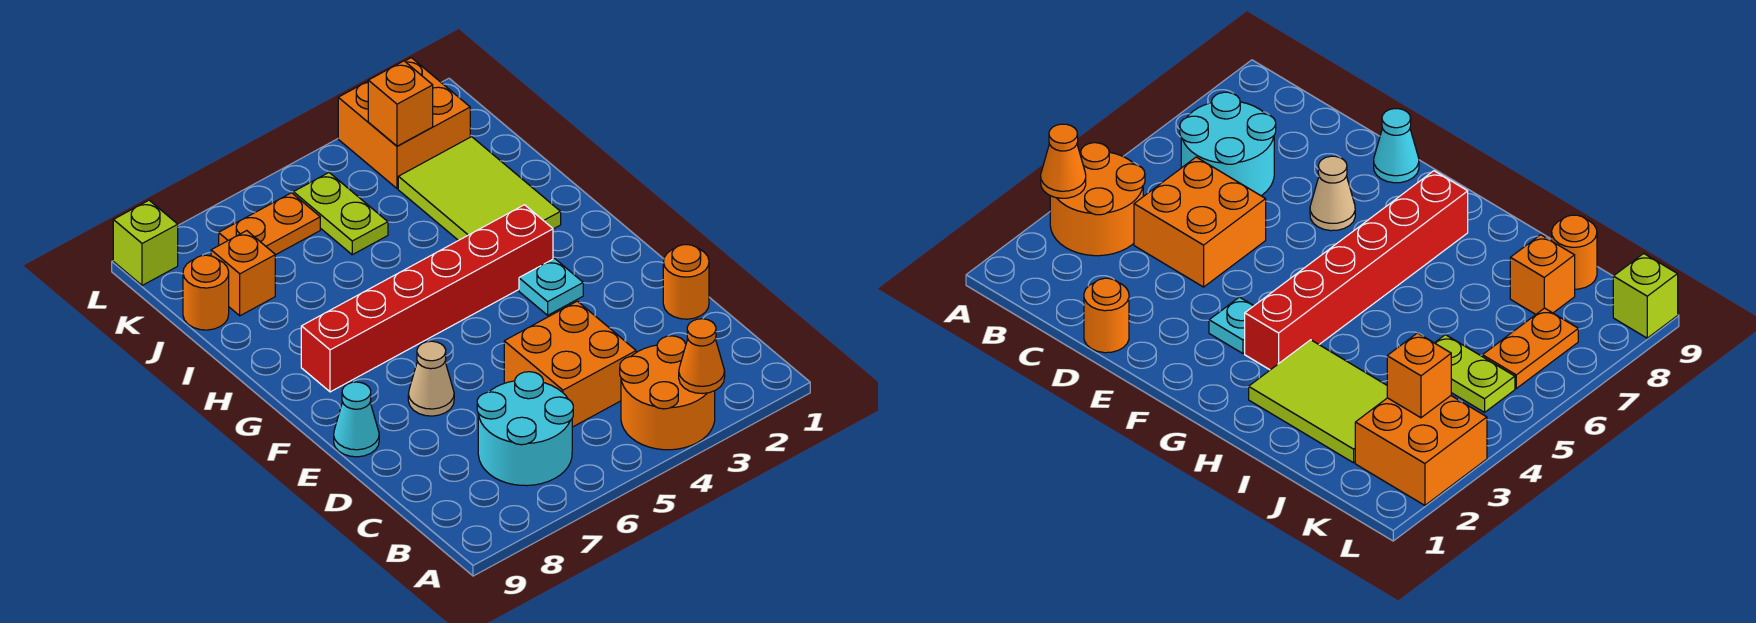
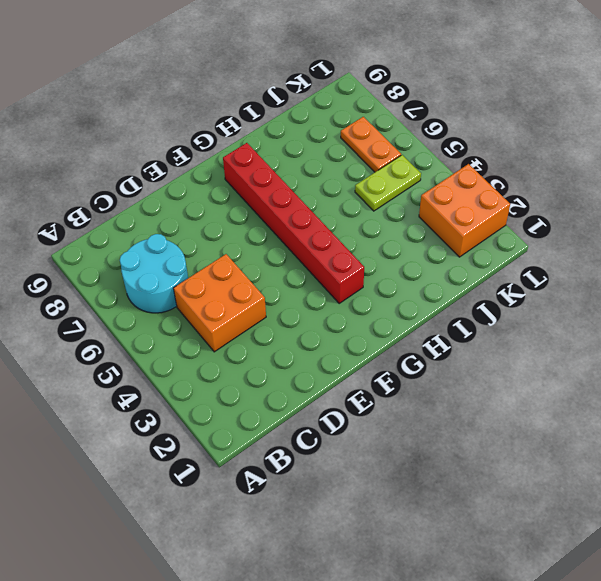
none -> orange 2x2 round brick [620,336,715,450]
none -> orange 1x1 round brick [663,244,709,319]
none -> tan 1x1 cone [408,341,454,416]

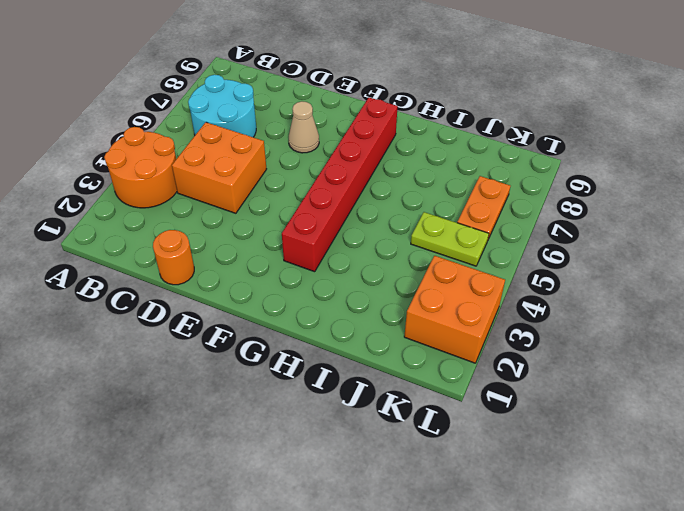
none -> cyan 1x1 cone [334,382,379,457]
none -> cyan 1x1 plate [519,259,583,315]
none -> lime 2x3 tile [398,137,561,241]

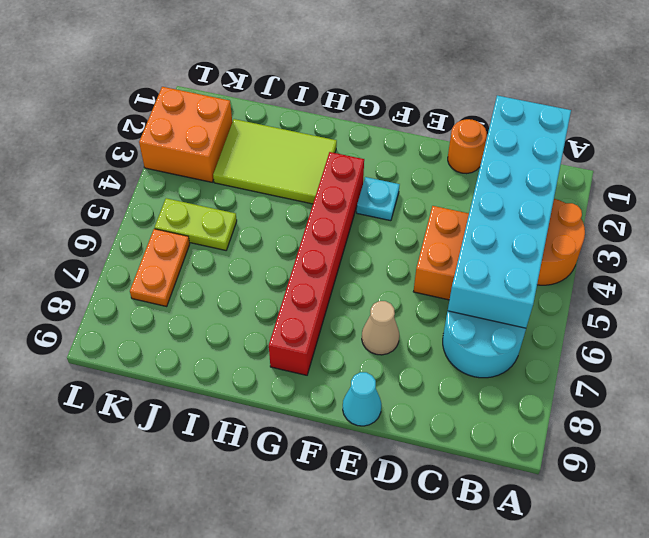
cyan 2x6 brick [448,95,571,328] -> none
none -> orange 1x1 brick [211,231,275,316]
none -> orange 1x1 round brick [183,255,229,330]
none -> lime 1x1 brick [113,200,178,285]

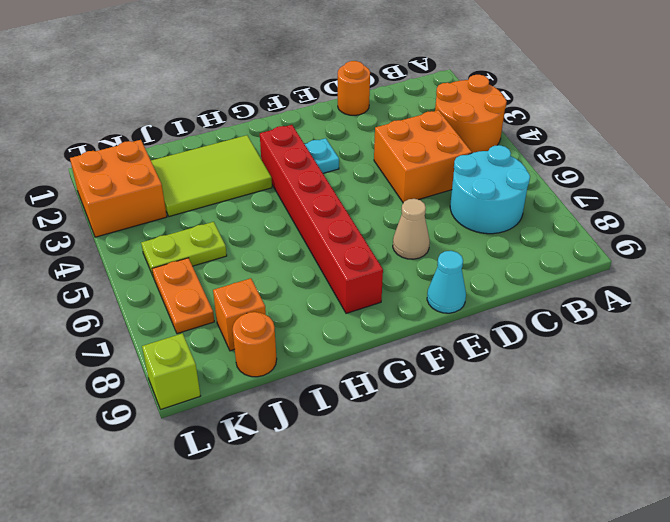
none -> orange 1x1 cone [679,319,725,394]
none -> orange 1x1 brick [368,61,433,146]

